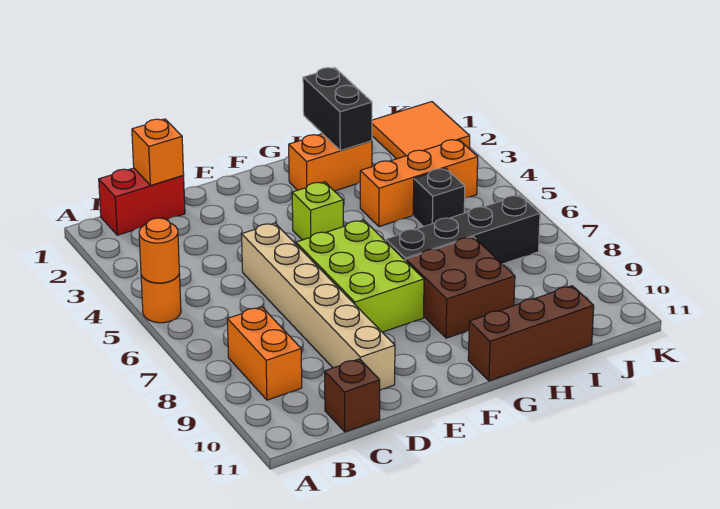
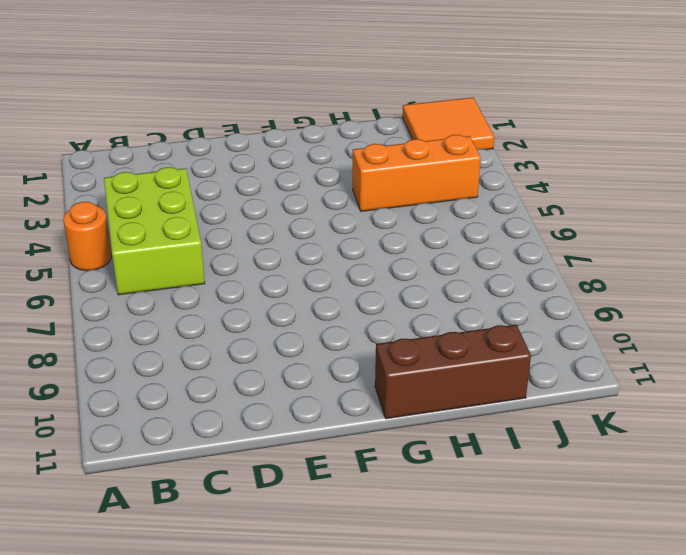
lime 2x3 brick [104,167,205,295] -> lime 2x3 brick moved to [296,220,424,332]
none -> red 1x2 brick [99,168,185,235]
none -> orange 1x2 brick [227,307,302,400]
none -> brown 1x1 brick [325,359,380,432]

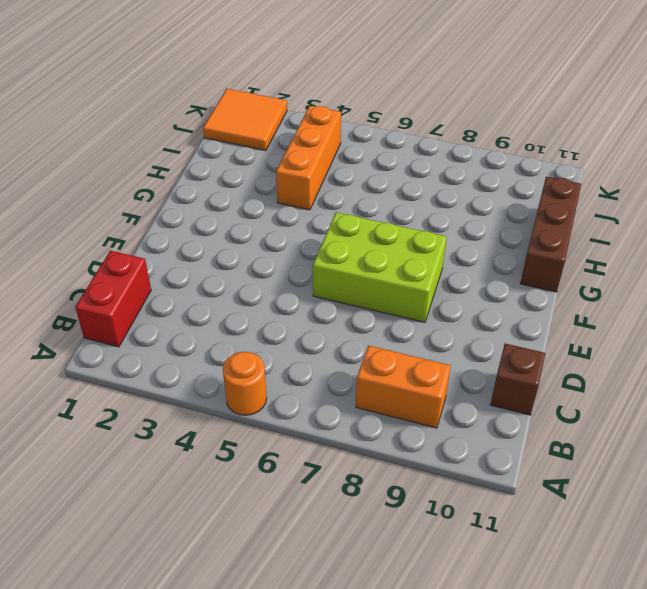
none -> tan 1x6 brick [242,223,395,390]
none -> lime 1x1 brick [292,182,343,240]
none -> orange 1x2 brick [289,134,372,191]

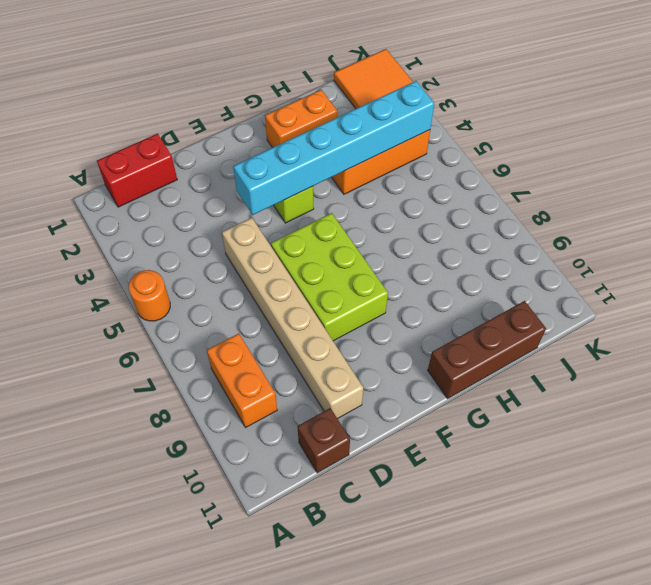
cyan 1x6 brick [233,81,434,215] -> none
none -> black 1x4 brick [386,195,540,264]
none -> brown 2x2 brick [406,237,515,338]
none -> black 1x1 brick [413,168,465,227]

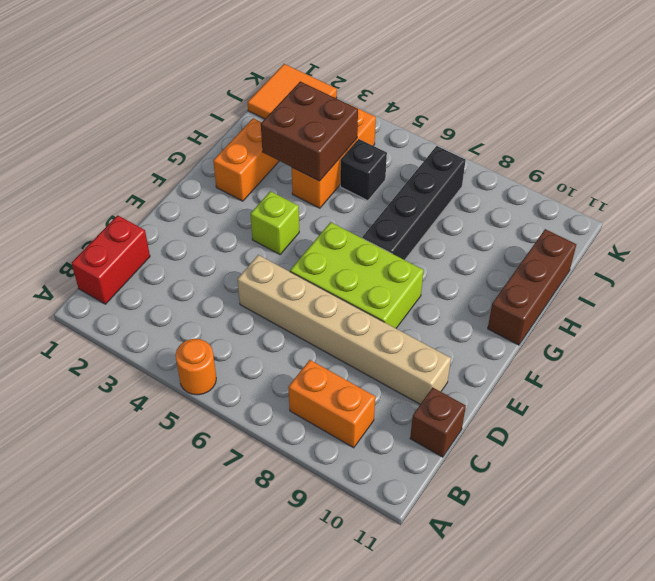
brown 2x2 brick [261,81,358,181] -> brown 2x2 brick moved to [406,237,515,338]
none -> orange 1x1 round brick [139,218,179,283]
none -> orange 1x1 brick [132,119,184,185]
none -> black 1x2 brick [303,68,372,150]

